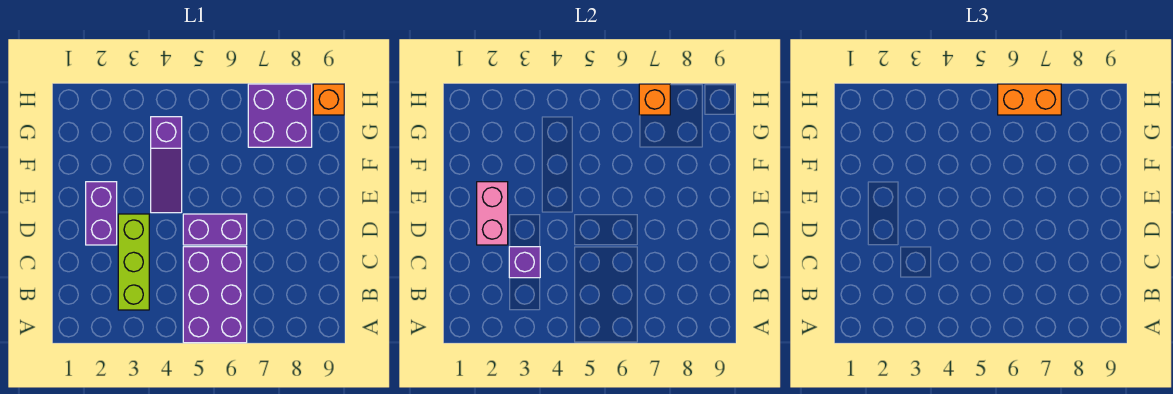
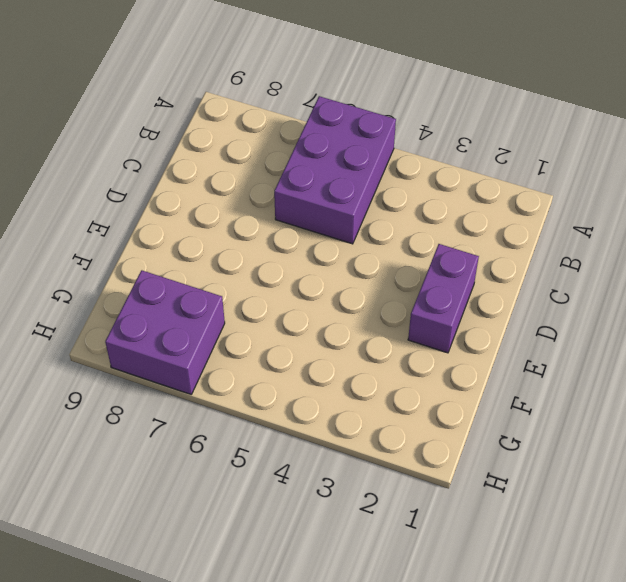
none -> lime 1x3 brick [118,214,149,310]
none -> purple 1x2 brick [183,214,247,245]

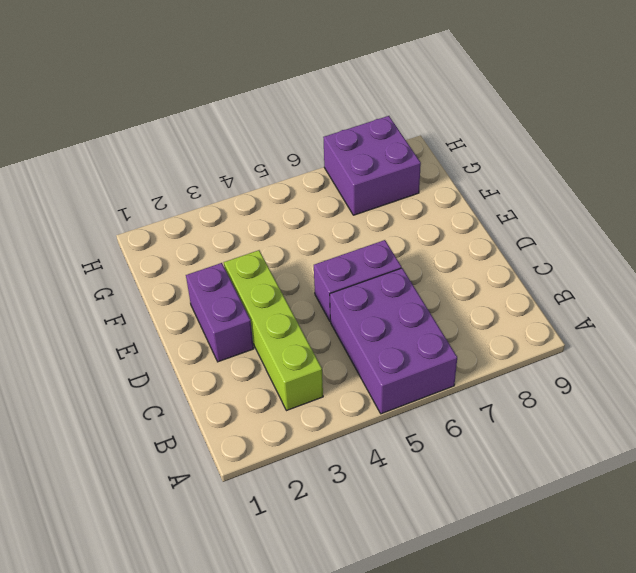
lime 1x4 brick [224,250,323,411] -> lime 1x3 brick [118,214,149,310]
none -> purple 1x3 slope [151,117,182,213]
none -> orange 1x1 brick [313,84,344,115]

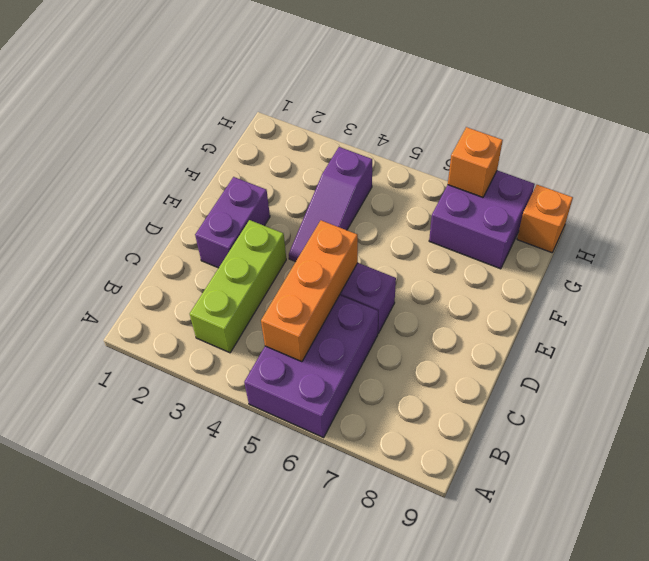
orange 1x3 brick [261,220,358,362] -> none
none -> purple 1x1 brick [509,247,540,278]
none -> pink 1x2 brick [477,182,508,245]

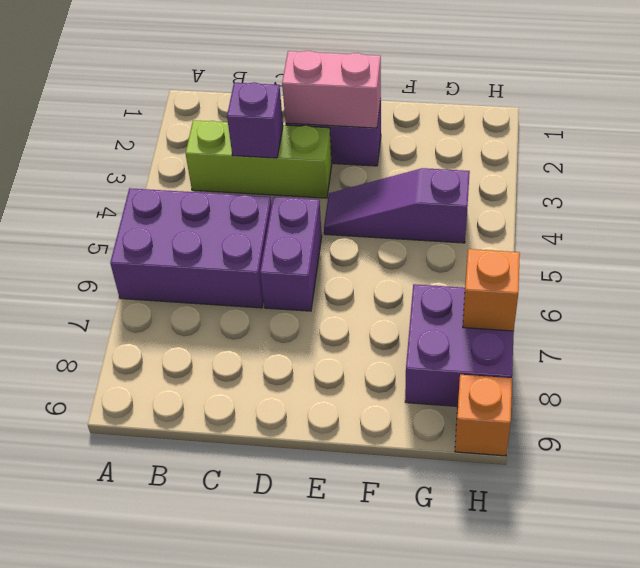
none -> orange 1x2 brick [998,84,1061,115]

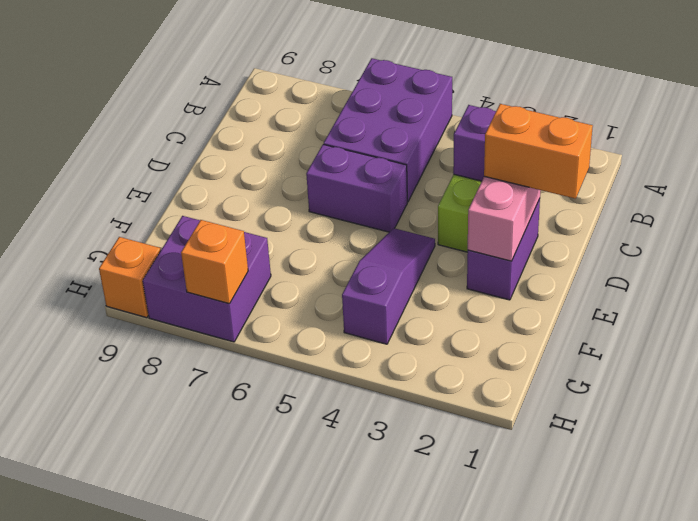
orange 1x2 brick [484,104,593,199] -> orange 1x2 brick moved to [998,84,1061,115]

